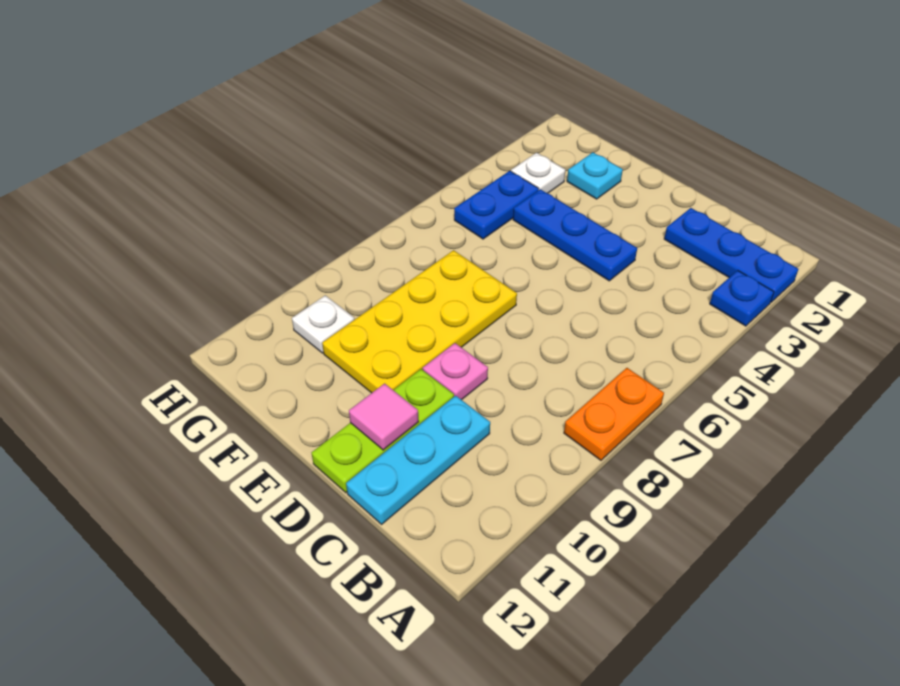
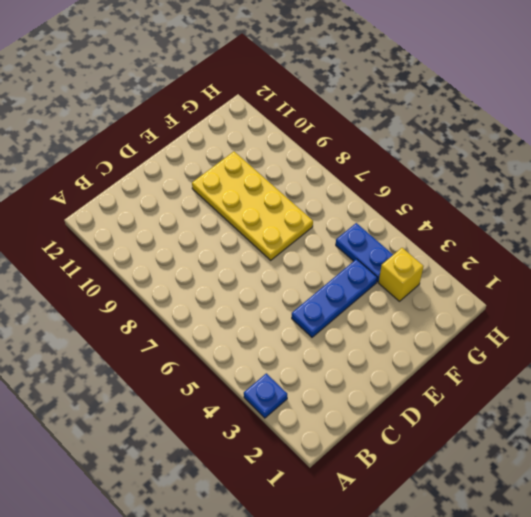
yellow 1x1 brick [379,248,424,301] -> white 1x1 plate [511,153,565,193]
none -> blue 1x3 plate [664,208,798,302]
none -> orange 1x2 plate [564,368,664,460]
none -> cyan 1x3 plate [346,396,490,524]

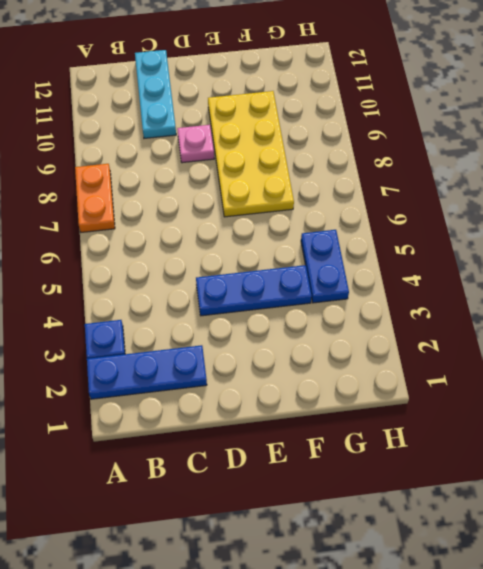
none -> lime 1x3 plate [311,369,454,493]
none -> cyan 1x1 plate [567,152,623,199]
none -> white 1x1 plate [511,153,565,193]

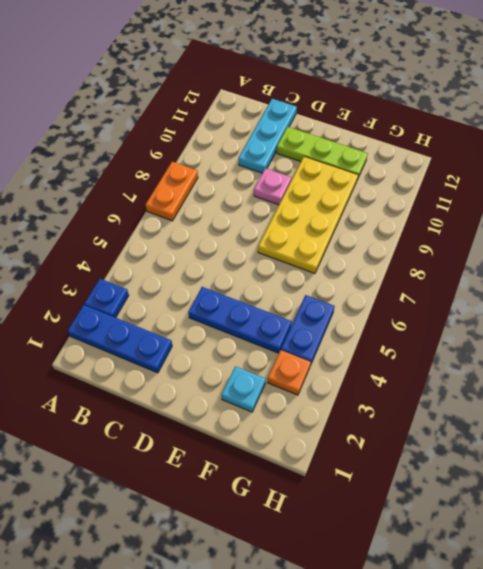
lime 1x3 plate [277,127,368,180] -> lime 1x3 plate turned to [311,369,454,493]
orange 1x1 plate [267,350,311,395] -> white 1x1 plate [511,153,565,193]
none -> white 1x1 plate [292,295,355,353]
none -> pink 1x1 tile [349,383,419,450]

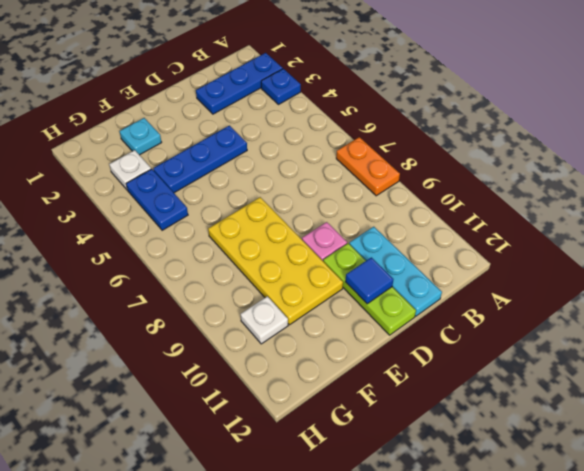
blue 1x1 tile [345,257,394,304] -> pink 1x1 tile [349,383,419,450]

